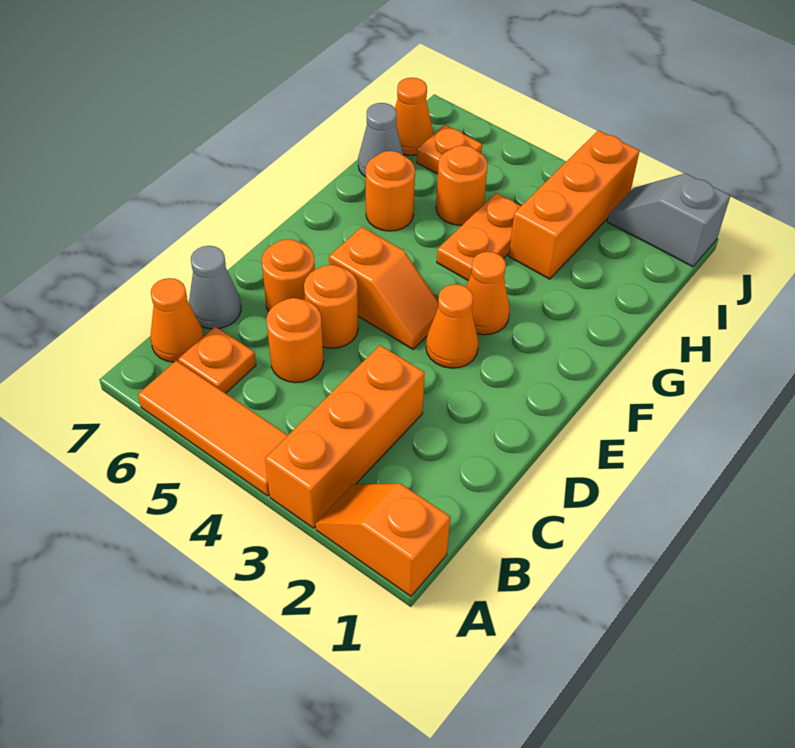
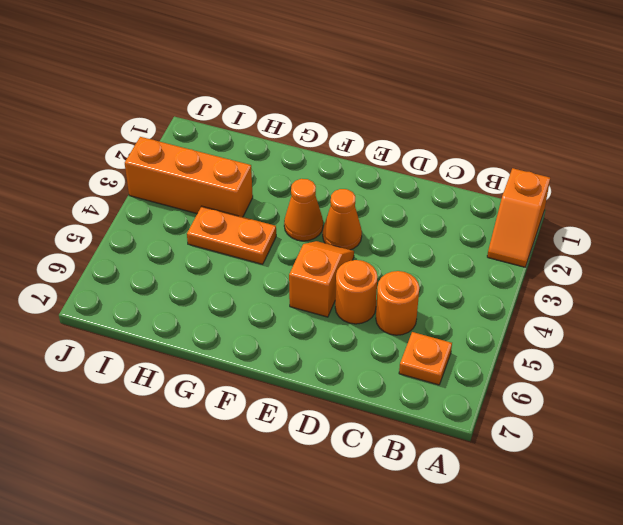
none -> orange 1x3 brick [265,345,425,528]
none -> orange 1x3 tile [138,361,288,496]
none -> orange 1x1 cone [151,278,204,362]

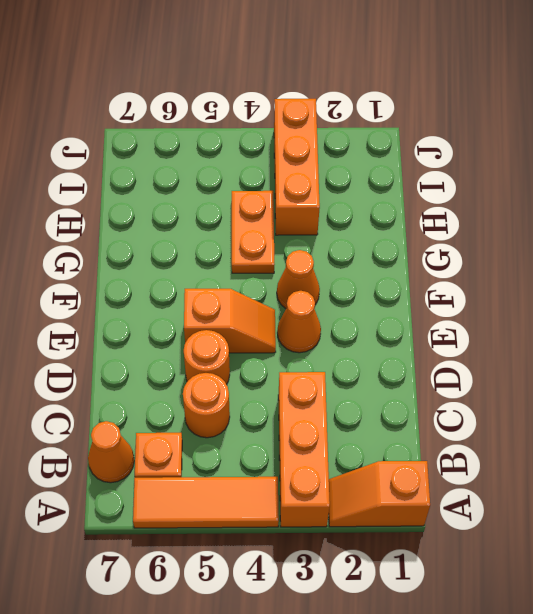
none -> grey 1x1 cone [189,246,241,329]
none -> orange 1x1 round brick [262,239,315,311]
none -> orange 1x1 round brick [366,151,415,231]

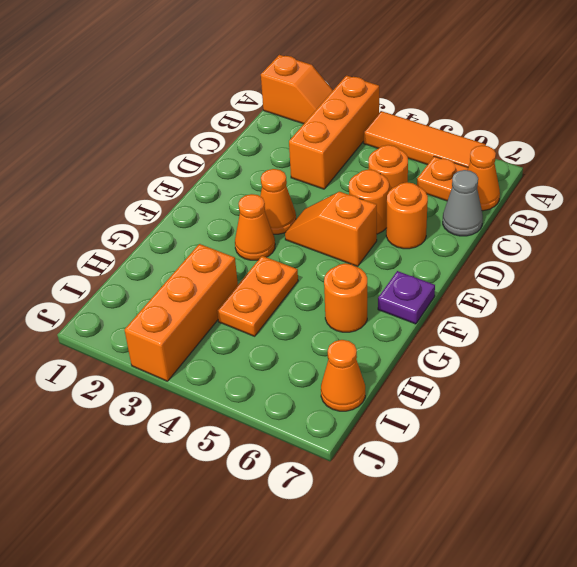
purple 1x1 plate [378,271,435,324] -> none
none -> orange 1x1 round brick [436,145,488,225]
none -> grey 1x1 cone [358,103,404,177]
none -> orange 1x1 plate [417,125,482,174]

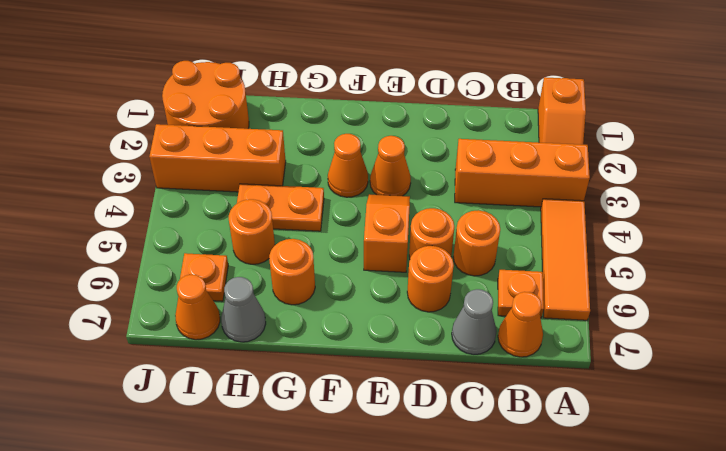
orange 2x2 round brick [162,61,249,129] -> grey 1x2 slope [607,173,731,267]

